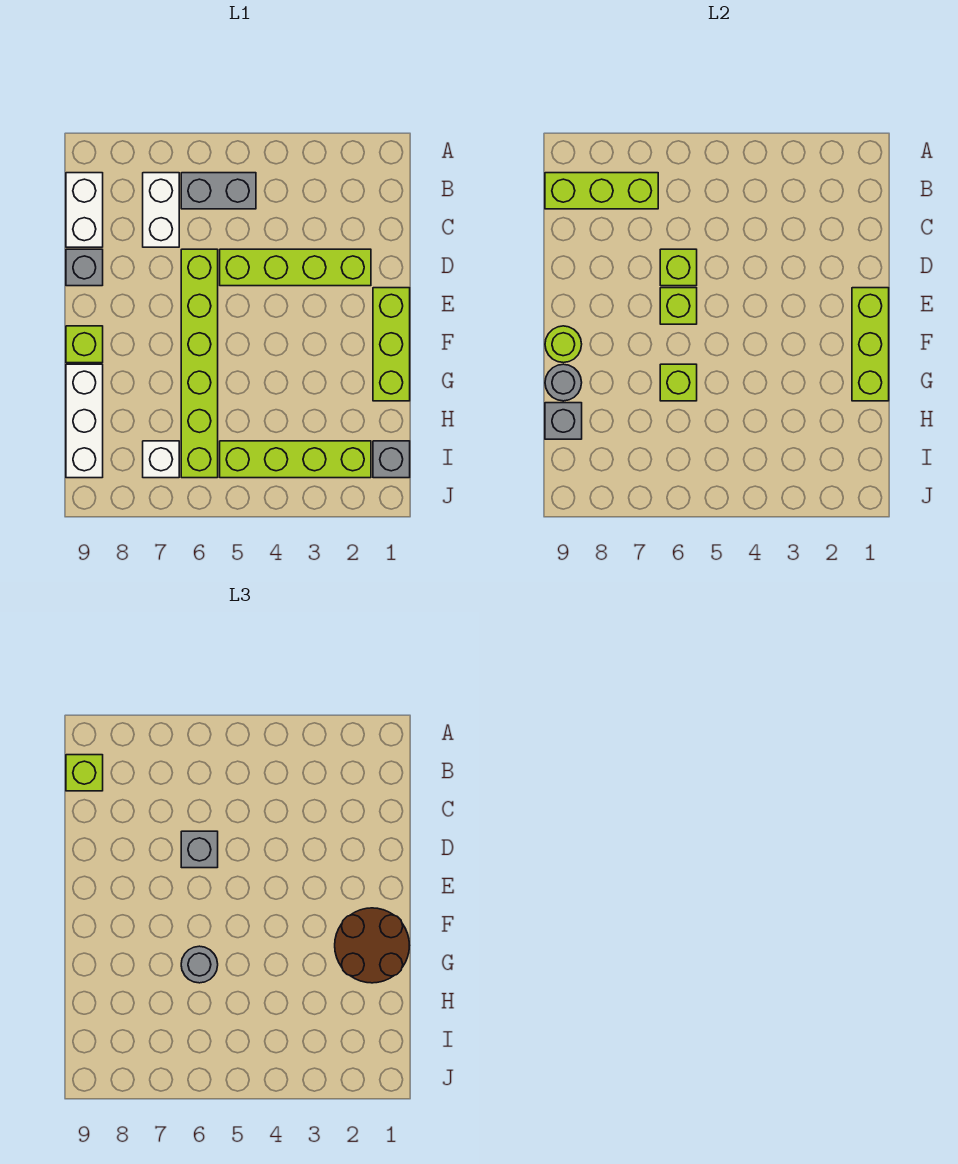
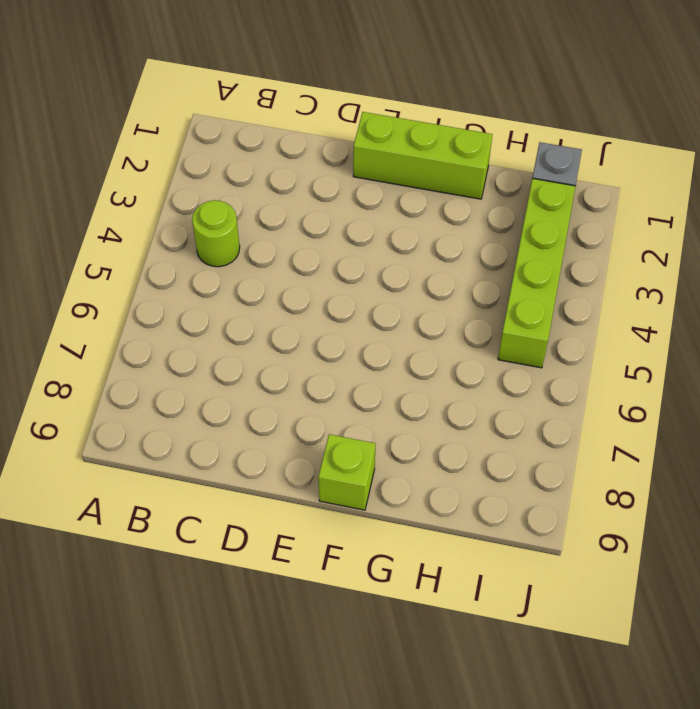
lime 1x1 round brick [192,200,240,267] -> lime 1x1 round brick moved to [545,326,582,363]
none -> grey 1x2 brick [181,173,256,209]
none -> white 1x2 brick [143,173,179,247]
none -> white 1x2 brick [66,173,103,247]

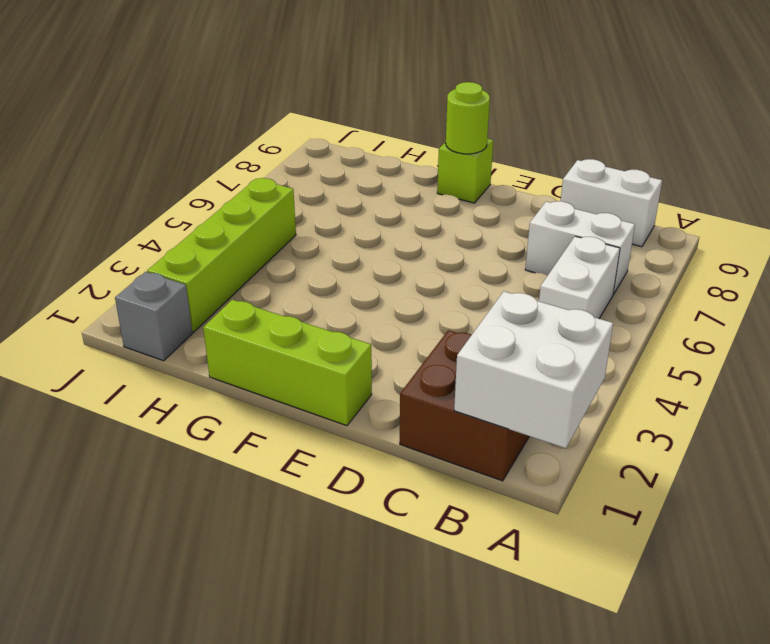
white 2x2 brick [454,291,613,448] -> none
brown 2x2 brick [400,330,529,481] -> none
white 1x2 brick [539,236,620,319] -> grey 1x2 brick [181,173,256,209]
none -> lime 1x4 brick [220,249,371,286]
none -> lime 1x6 brick [181,249,218,478]
none -> grey 1x1 brick [66,249,103,286]

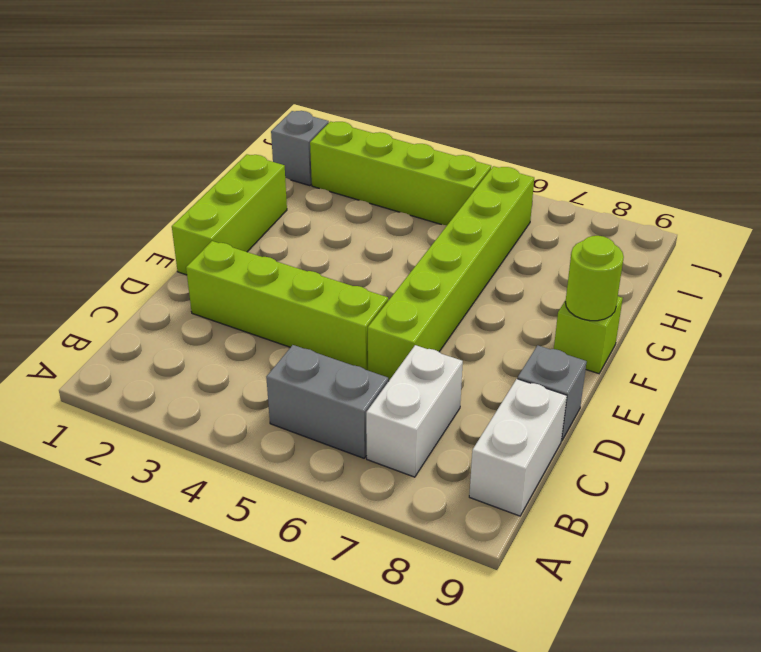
none -> white 1x3 brick [66,364,103,478]
none -> white 1x1 brick [143,441,179,478]
none -> lime 1x3 brick [545,173,658,209]

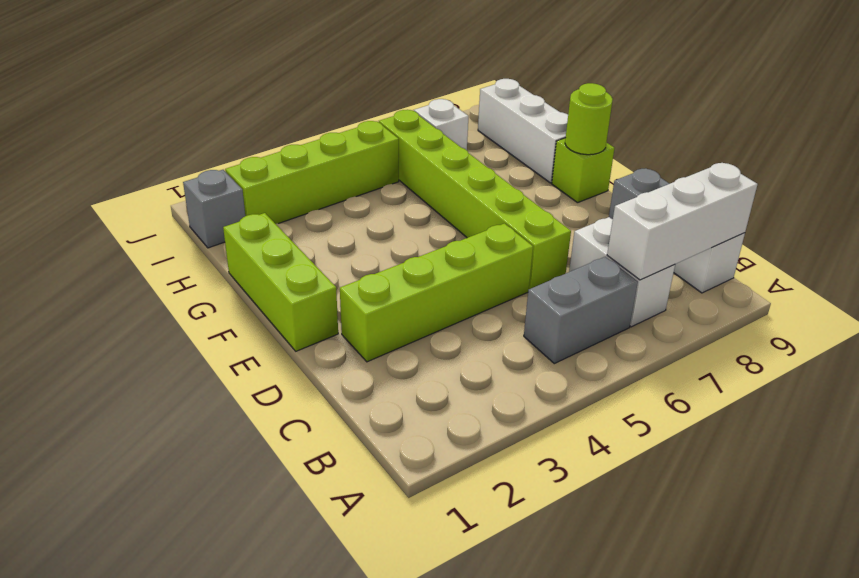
white 1x3 brick [607,163,758,280] -> lime 1x3 brick [545,173,658,209]
none -> lime 1x1 brick [660,249,697,286]
none -> lime 1x3 brick [852,288,889,401]
none -> lime 1x1 brick [660,288,697,324]

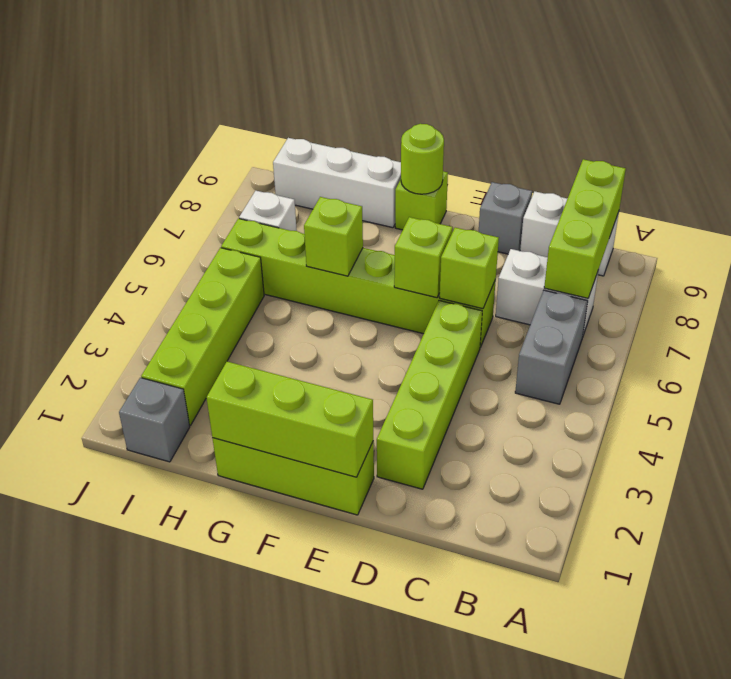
none -> grey 1x1 round brick [545,364,582,401]
none -> grey 1x1 brick [545,403,582,439]
none -> lime 1x1 brick [66,755,103,791]

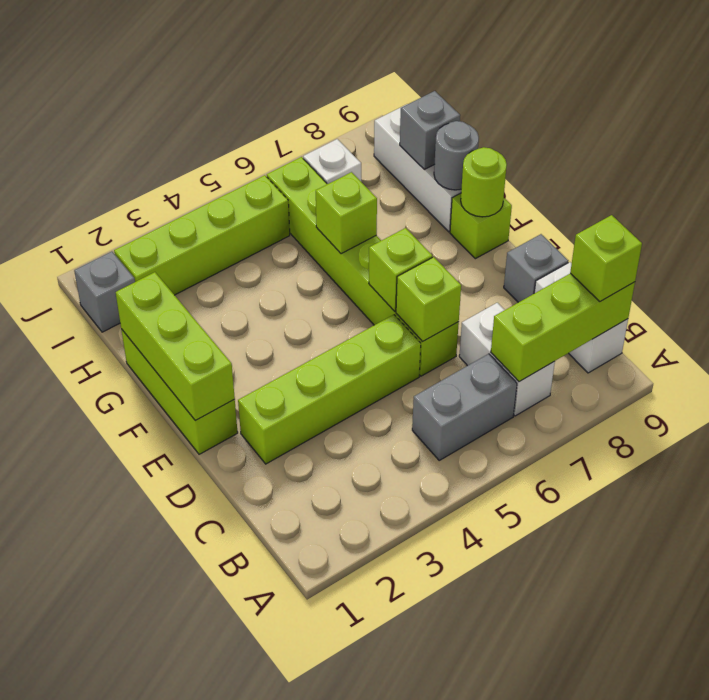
none -> grey 1x1 brick [181,831,218,868]
none -> brown 2x2 round brick [335,908,409,983]
none -> grey 1x1 round brick [181,946,218,983]

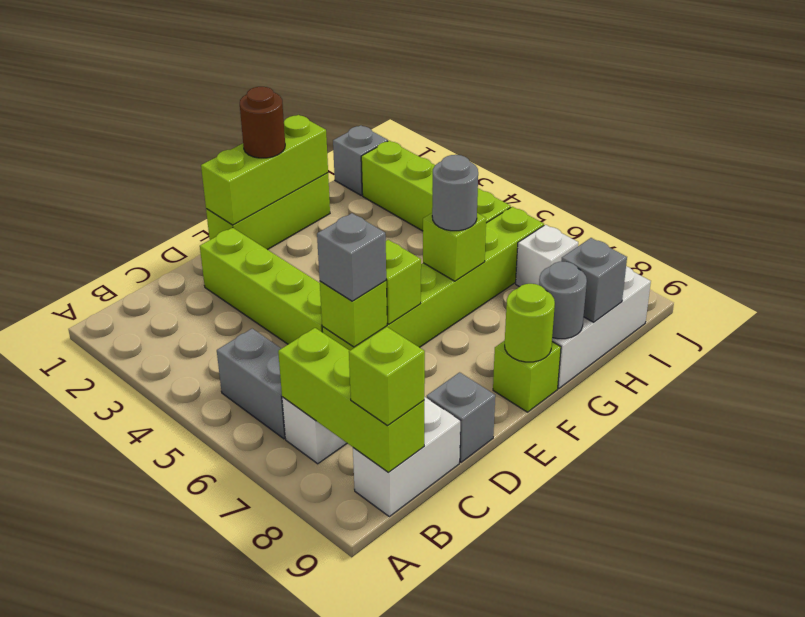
brown 1x1 round brick [240,87,285,158] -> brown 2x2 round brick [335,908,409,983]

